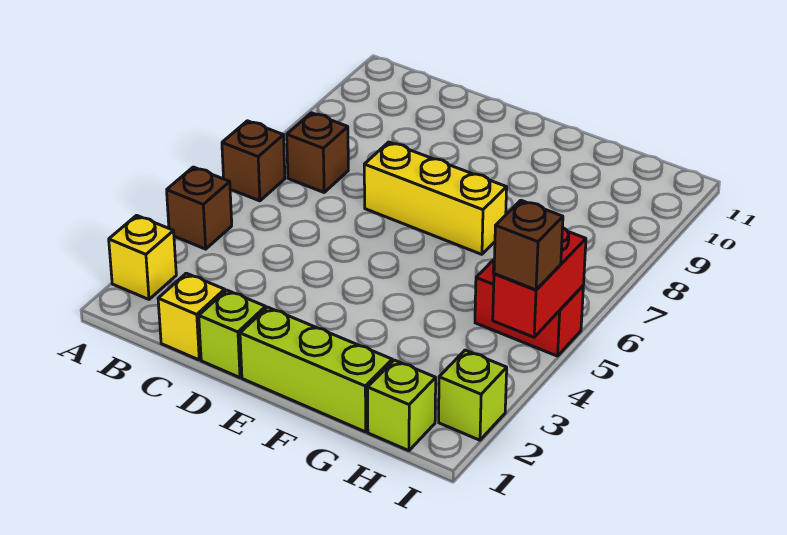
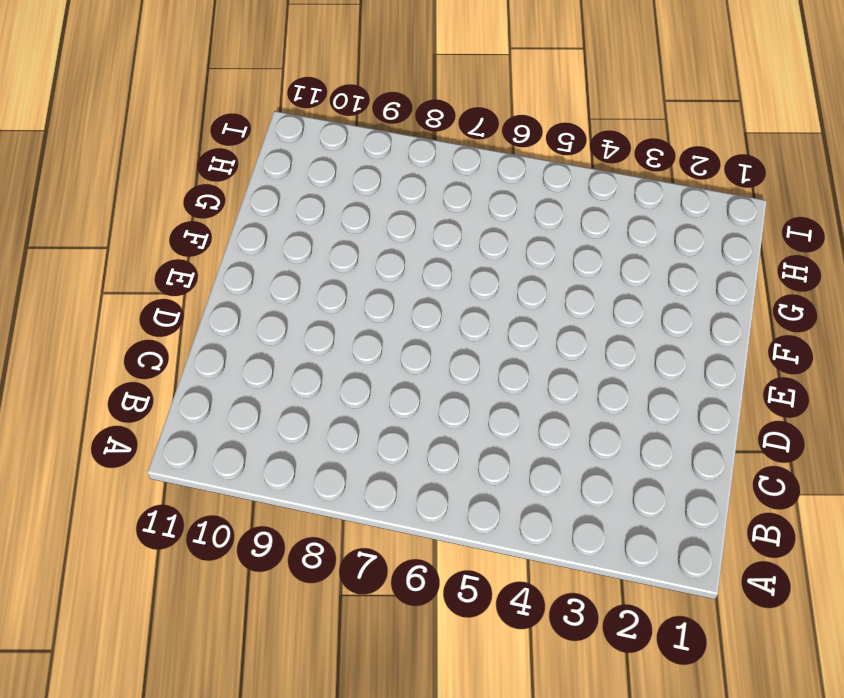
none -> yellow 1x1 brick [109,215,176,299]
none -> brown 1x1 brick [167,167,232,249]
none -> brown 1x1 brick [222,121,285,201]

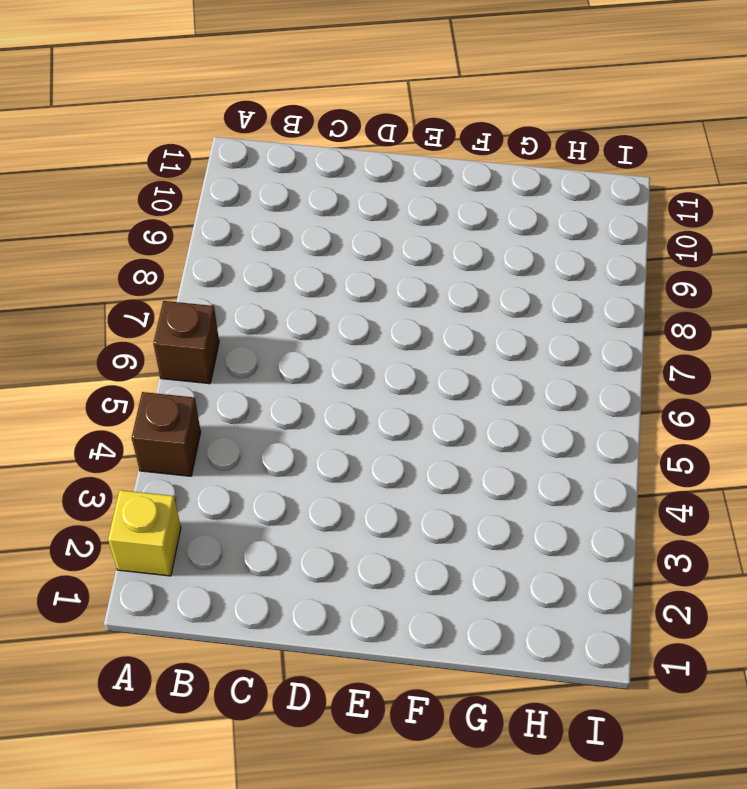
none -> brown 1x1 brick [287,113,348,192]
none -> yellow 1x1 brick [158,273,225,360]
none -> lime 1x1 brick [199,290,266,378]

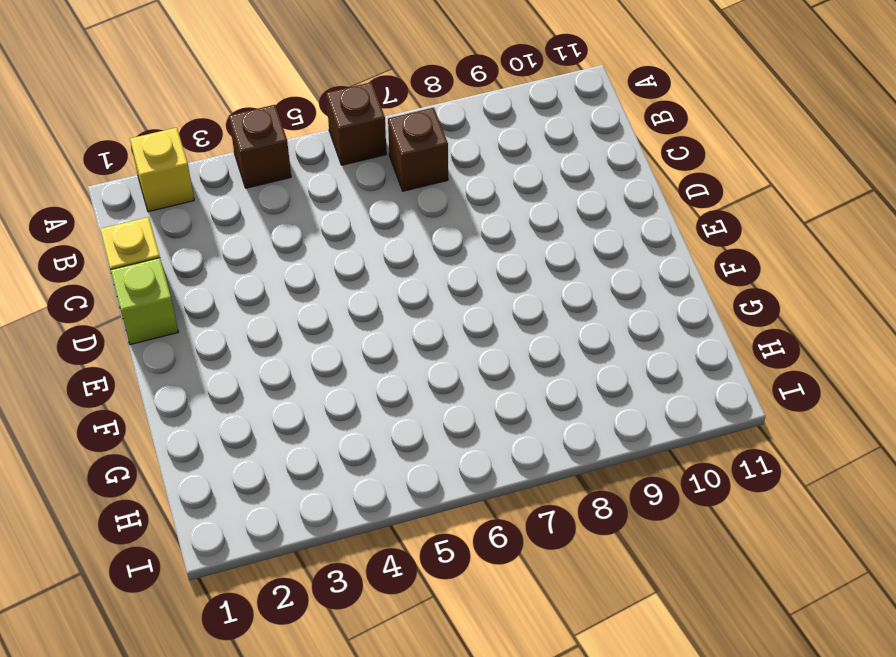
none -> yellow 1x3 brick [364,142,507,254]
none -> lime 1x3 brick [240,307,392,432]
none -> lime 1x1 brick [368,360,436,451]

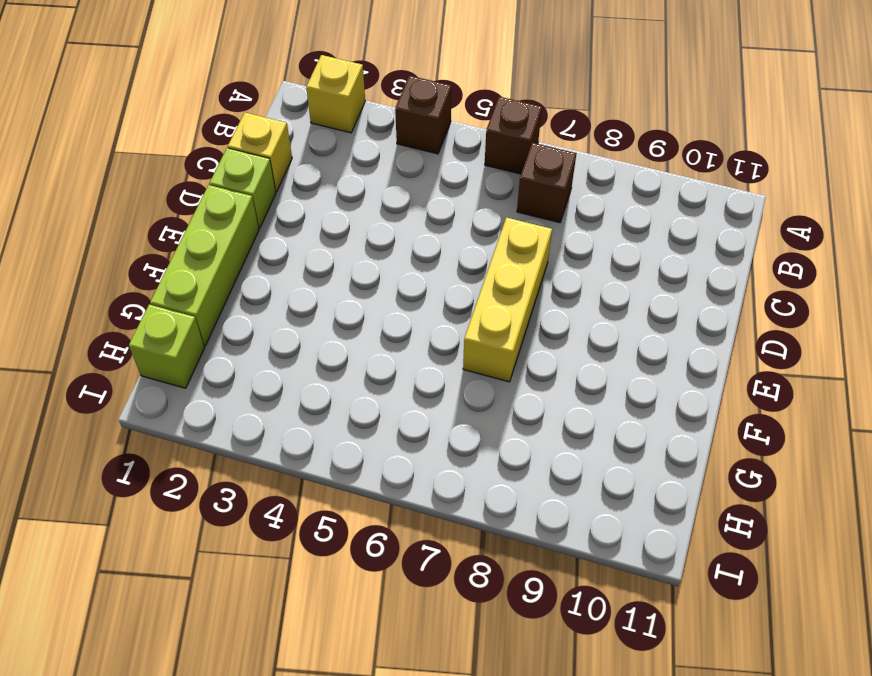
none -> red 1x2 brick [475,260,583,356]
none -> lime 1x1 brick [439,350,507,440]
none -> red 1x2 brick [493,228,586,337]

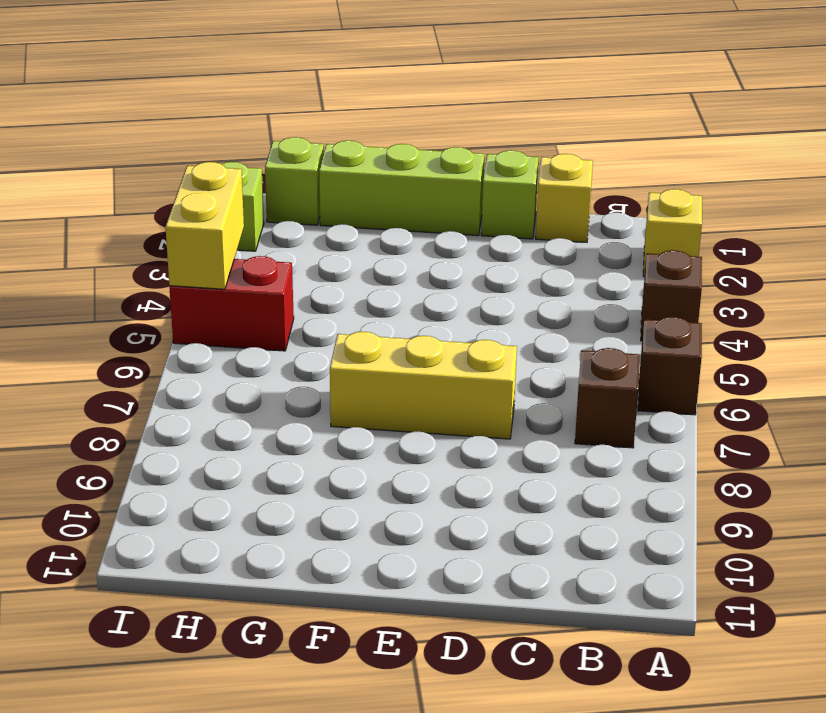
yellow 1x2 brick [165,162,244,289] -> red 1x2 brick [493,228,586,337]
none -> brown 1x1 brick [494,200,563,290]

